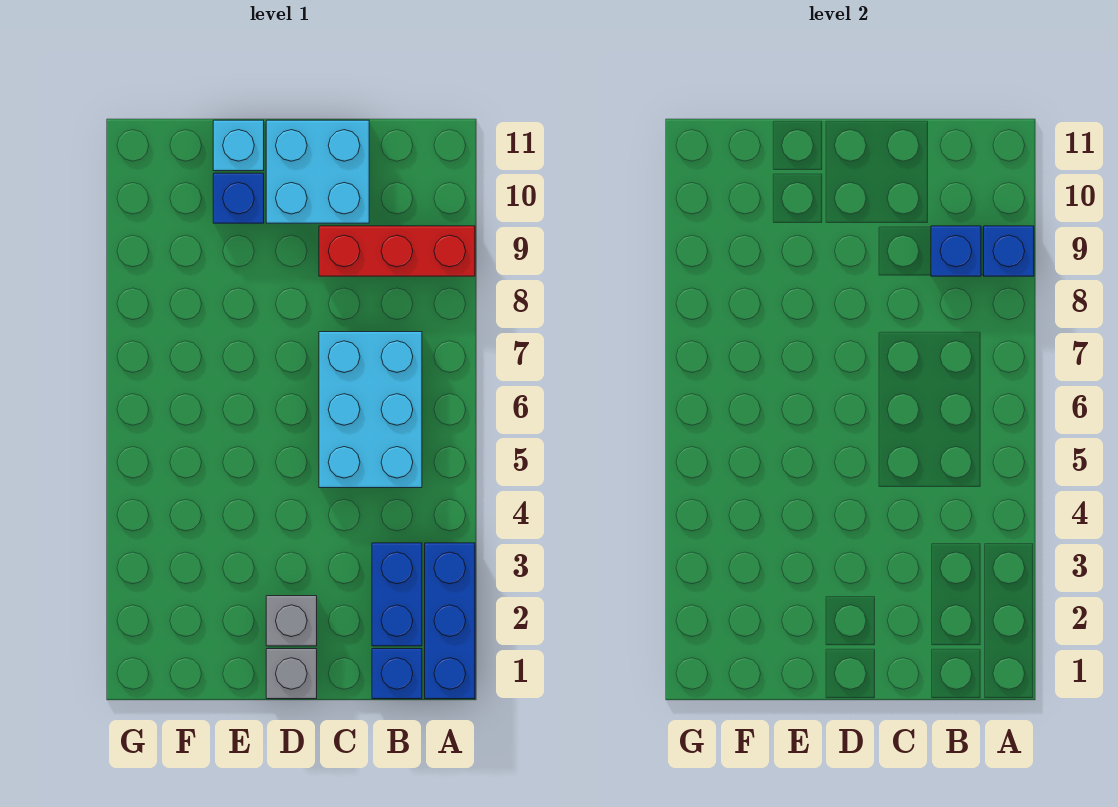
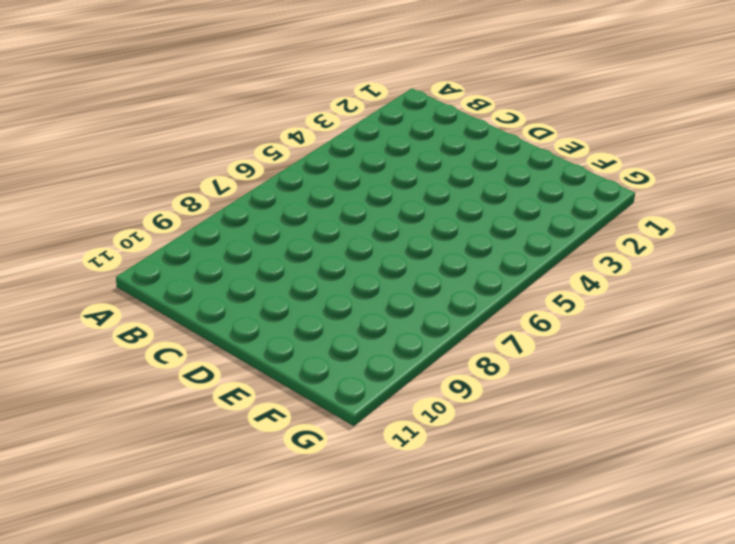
none -> blue 1x3 brick [425,543,475,699]
none -> red 1x3 brick [319,226,475,276]
none -> blue 1x1 brick [372,649,422,699]

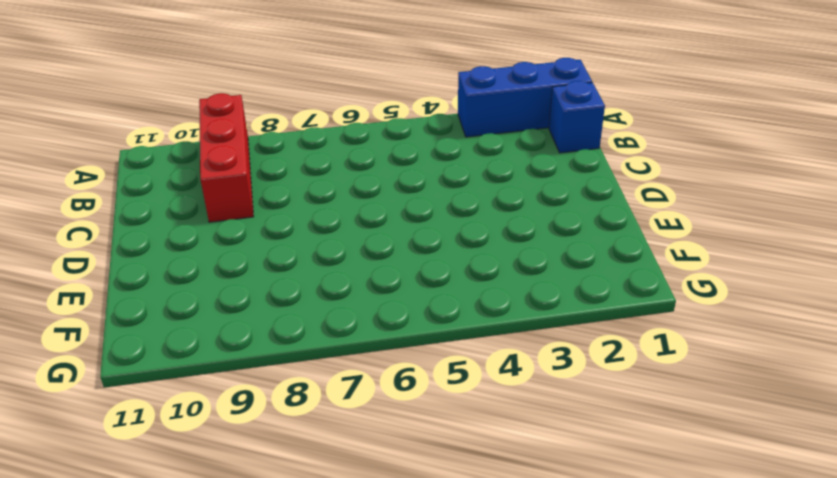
none -> blue 1x2 brick [372,543,422,646]
none -> cyan 2x3 brick [319,332,422,488]
none -> cyan 2x2 brick [266,120,369,223]

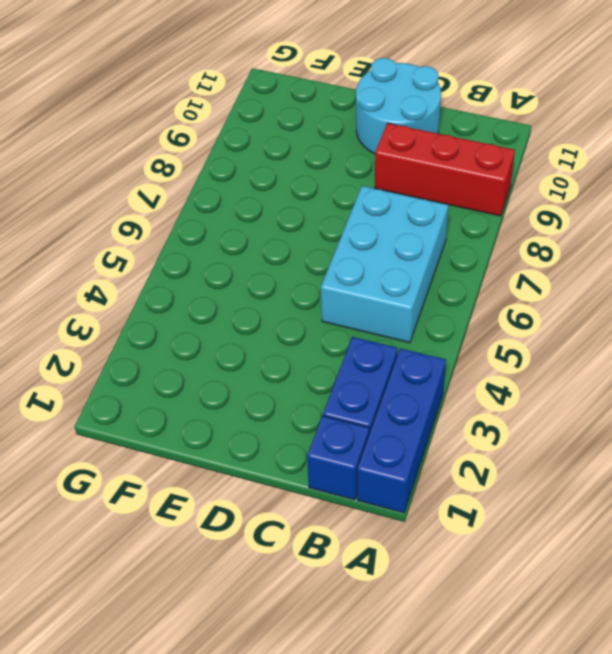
cyan 2x2 round brick [356,58,441,154] -> cyan 2x2 brick [266,120,369,223]
none -> grey 1x1 brick [266,649,317,699]
none -> grey 1x1 brick [266,596,317,646]
none -> blue 1x1 brick [213,173,264,223]

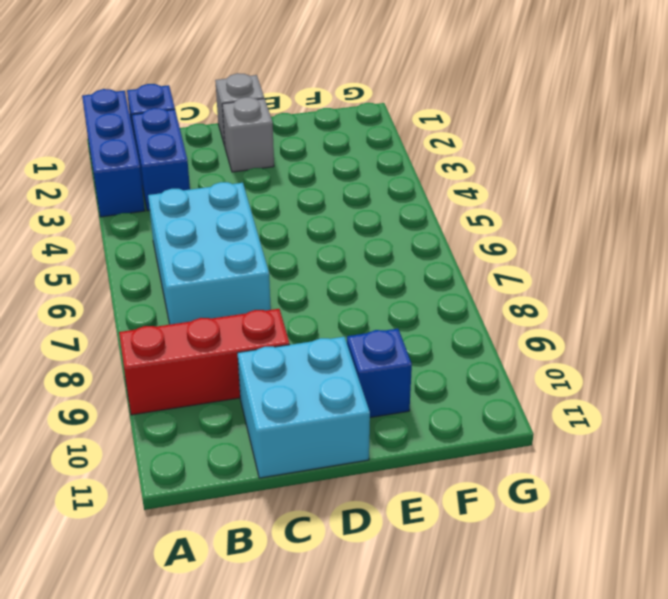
none -> cyan 1x1 brick [213,120,264,171]
none -> blue 1x1 brick [984,226,1034,276]
none -> blue 1x1 brick [931,226,981,276]

